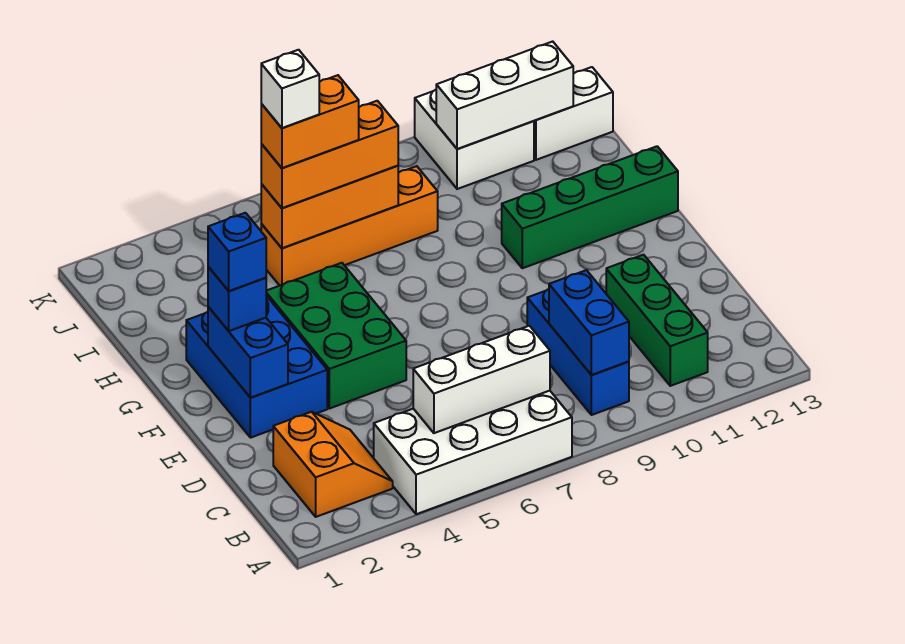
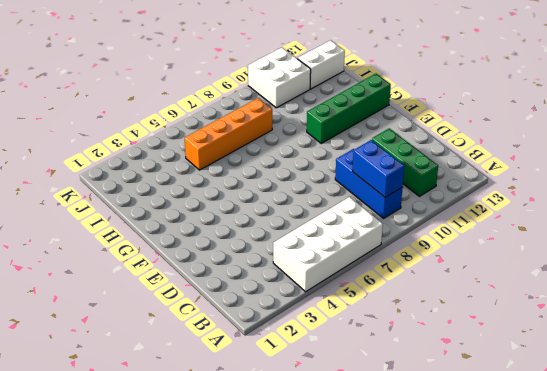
none -> orange 2x2 slope [273,412,393,517]
none -> blue 2x3 brick [186,296,327,438]
none -> green 2x3 brick [266,263,406,409]

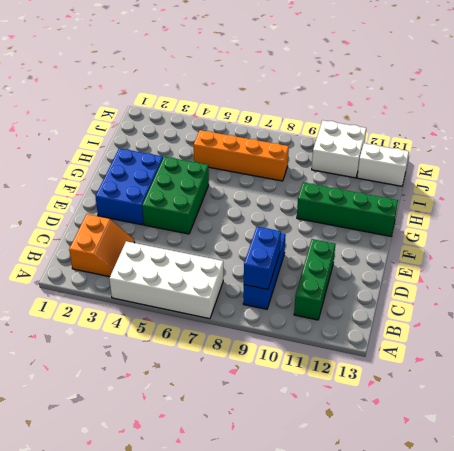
none -> white 1x3 brick [413,326,550,433]
none -> blue 1x2 brick [208,307,288,398]
none -> orange 1x3 brick [261,166,398,248]

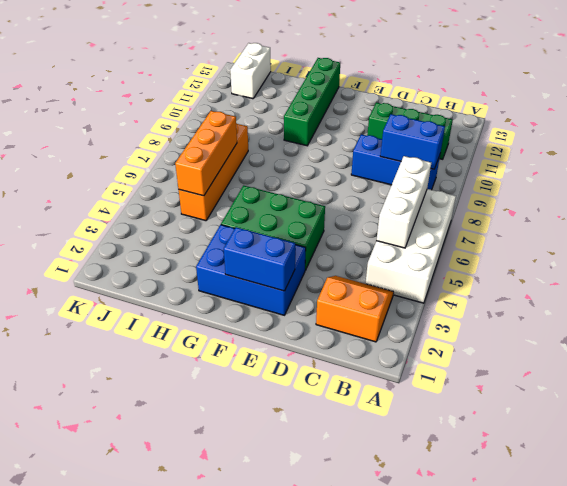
none -> white 2x2 brick [415,90,534,189]
none -> white 1x3 brick [436,41,573,149]
none -> blue 1x1 brick [208,267,266,331]

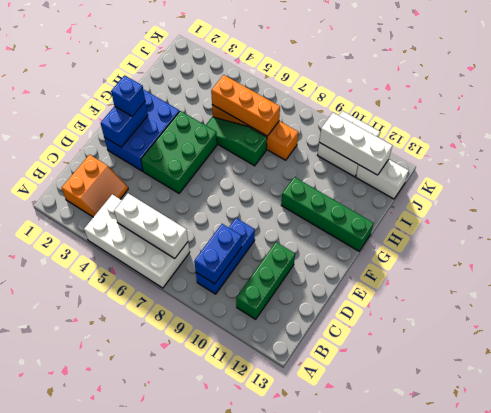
green 1x3 slope [206,117,267,166] -> none
none -> orange 1x3 brick [261,101,398,208]
none -> blue 1x1 brick [208,213,266,291]
none -> orange 1x2 brick [261,75,359,168]

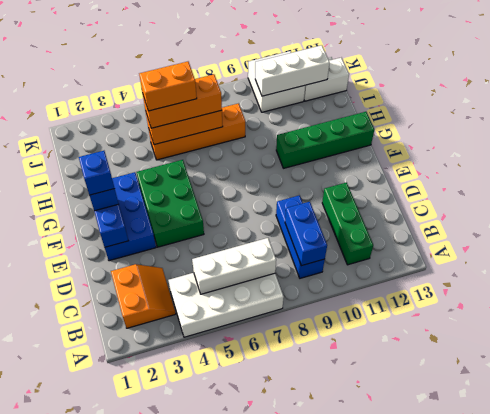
none -> white 1x1 brick [261,50,319,128]

